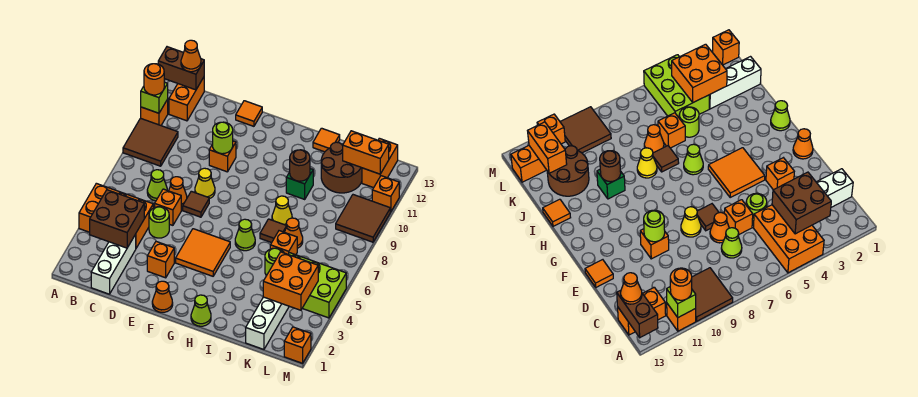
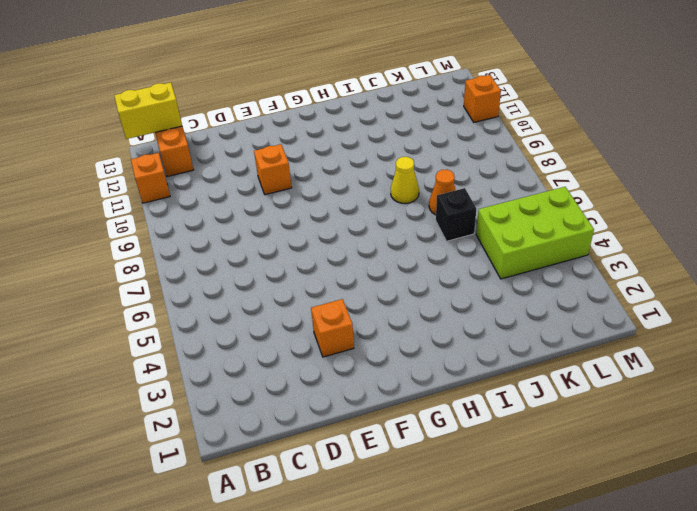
yellow 1x2 brick [114,82,182,139] -> brown 1x2 brick [158,47,204,90]
black 1x1 brick [436,188,476,241] -> orange 1x1 brick [270,231,297,255]
none -> orange 2x3 brick [79,183,153,248]
none -> brown 2x2 tile [123,118,178,166]
none -> white 1x3 brick [91,234,136,294]
none -> lime 1x1 cone [147,170,167,201]

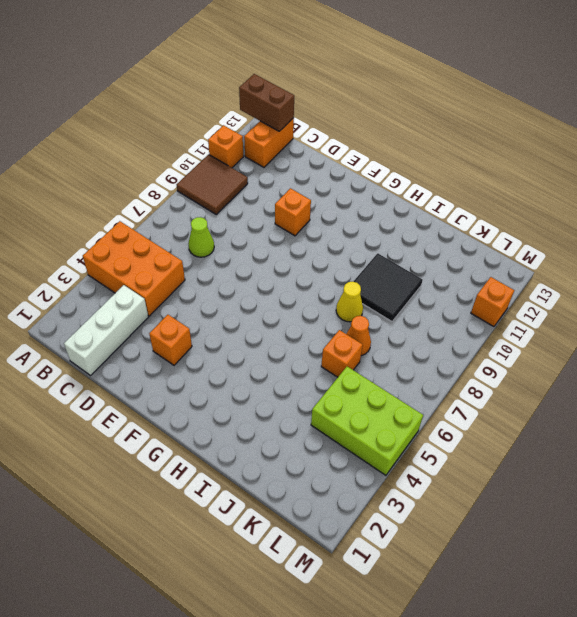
black 2x2 tile [353,253,423,321] -> green 1x1 brick [286,169,313,199]
none -> lime 1x1 round brick [149,207,169,238]
none -> orange 1x1 brick [155,189,181,225]
none -> orange 1x1 cone [169,177,187,207]
none -> brown 1x1 tile [183,191,209,217]

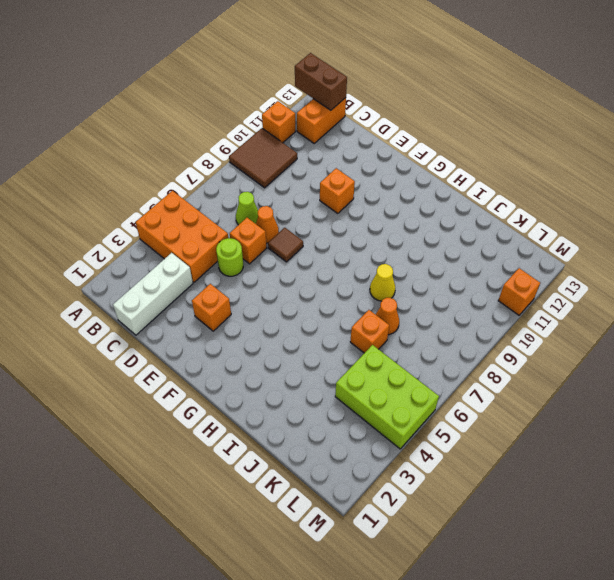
none -> yellow 1x1 cone [195,168,215,199]
none -> orange 1x1 tile [236,101,262,126]
none -> orange 1x1 cone [152,281,173,312]
none -> orange 2x2 tile [176,229,230,276]

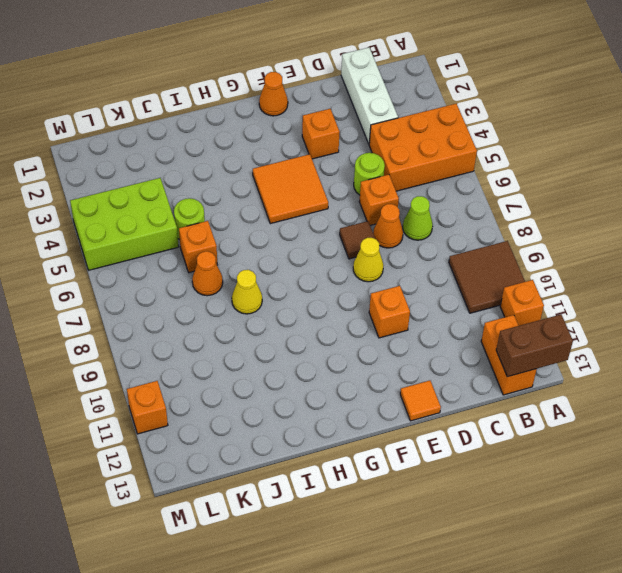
none -> lime 1x1 cone [191,295,211,326]
none -> lime 1x1 cone [235,219,255,251]
none -> brown 1x1 tile [260,219,286,243]
none -> green 1x1 brick [286,169,313,199]

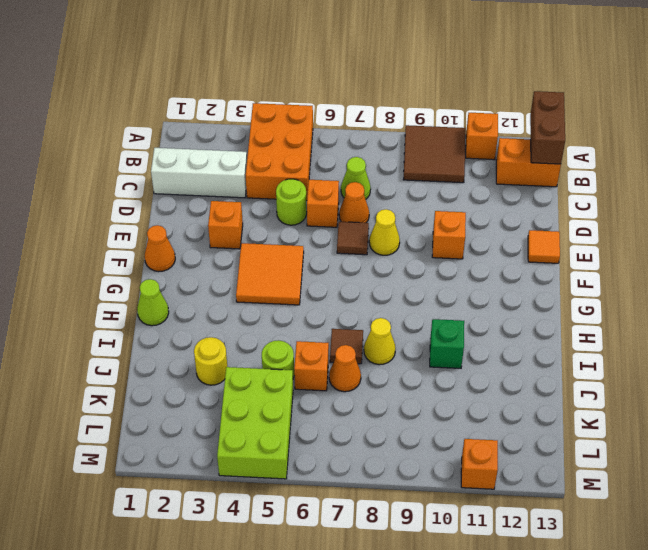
yellow 1x1 round brick [194,337,227,385] -> none
none -> lime 1x1 cone [235,219,255,251]
none -> orange 1x1 tile [313,128,340,152]
none -> brown 2x2 round brick [321,142,362,193]
none -> white 1x3 brick [246,297,289,349]

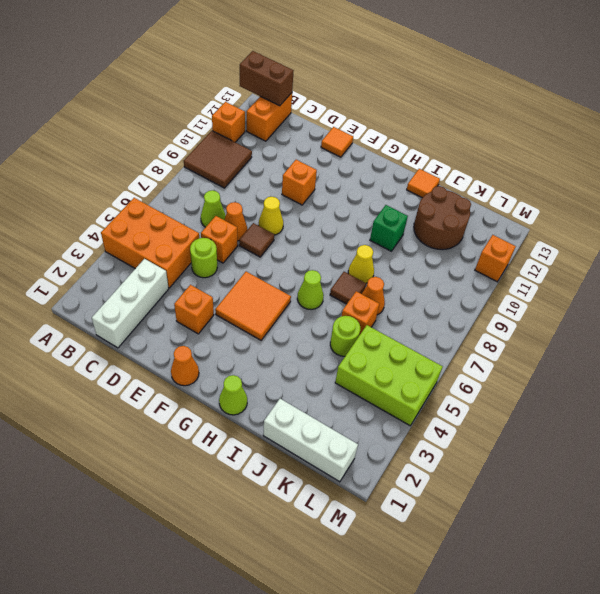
white 1x3 brick [263,399,358,482] -> white 1x3 brick turned to [246,297,289,349]
none -> brown 2x2 tile [336,195,390,242]
none -> orange 1x2 brick [362,138,398,188]
none -> orange 1x1 brick [284,327,311,363]
none -> lime 1x1 brick [141,82,168,113]

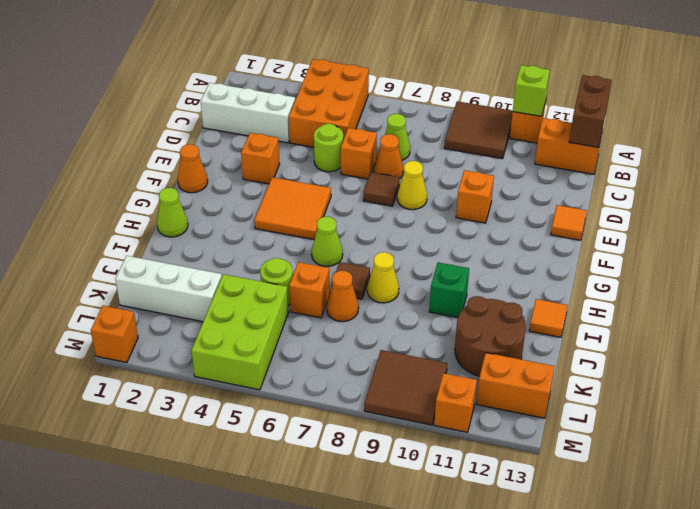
none -> brown 2x2 brick [90,190,144,248]
none -> lime 1x1 round brick [213,122,233,154]
none -> brown 1x1 round brick [290,150,310,181]
none -> orange 2x2 brick [263,252,318,310]

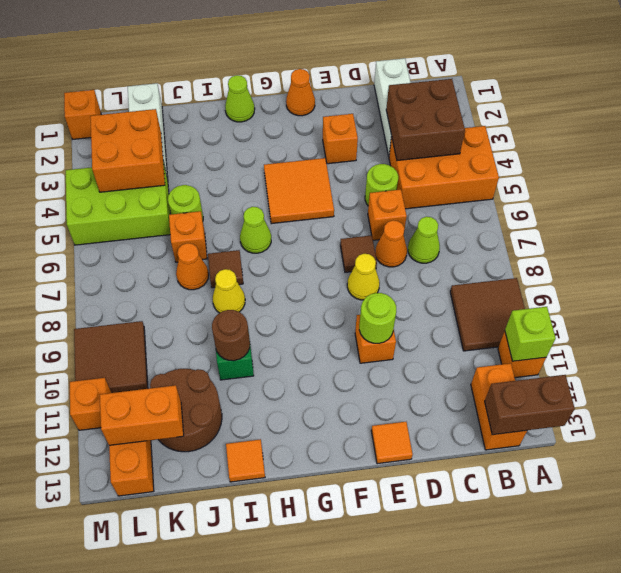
none -> orange 1x1 round brick [144,64,164,95]
none -> orange 1x1 cone [181,40,201,72]

